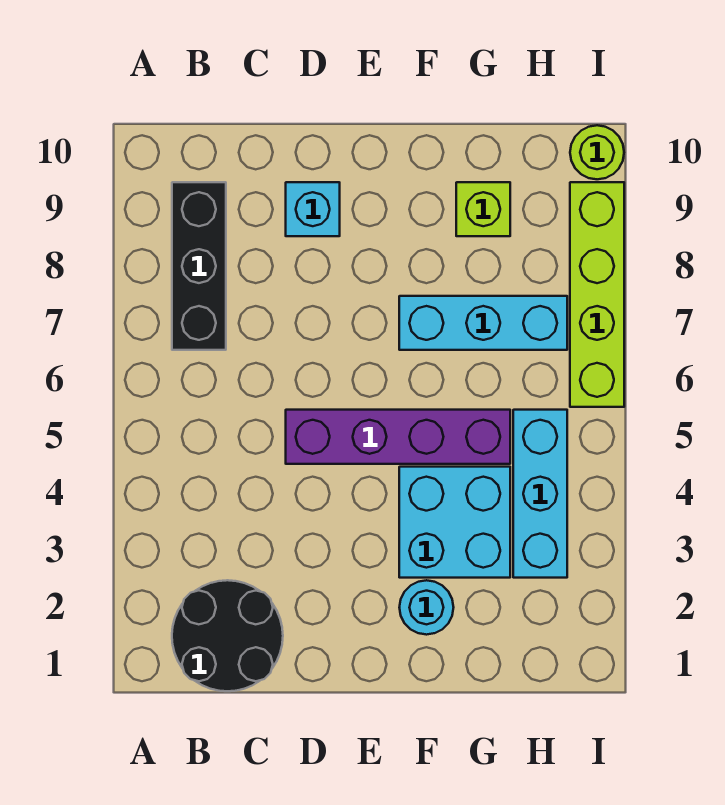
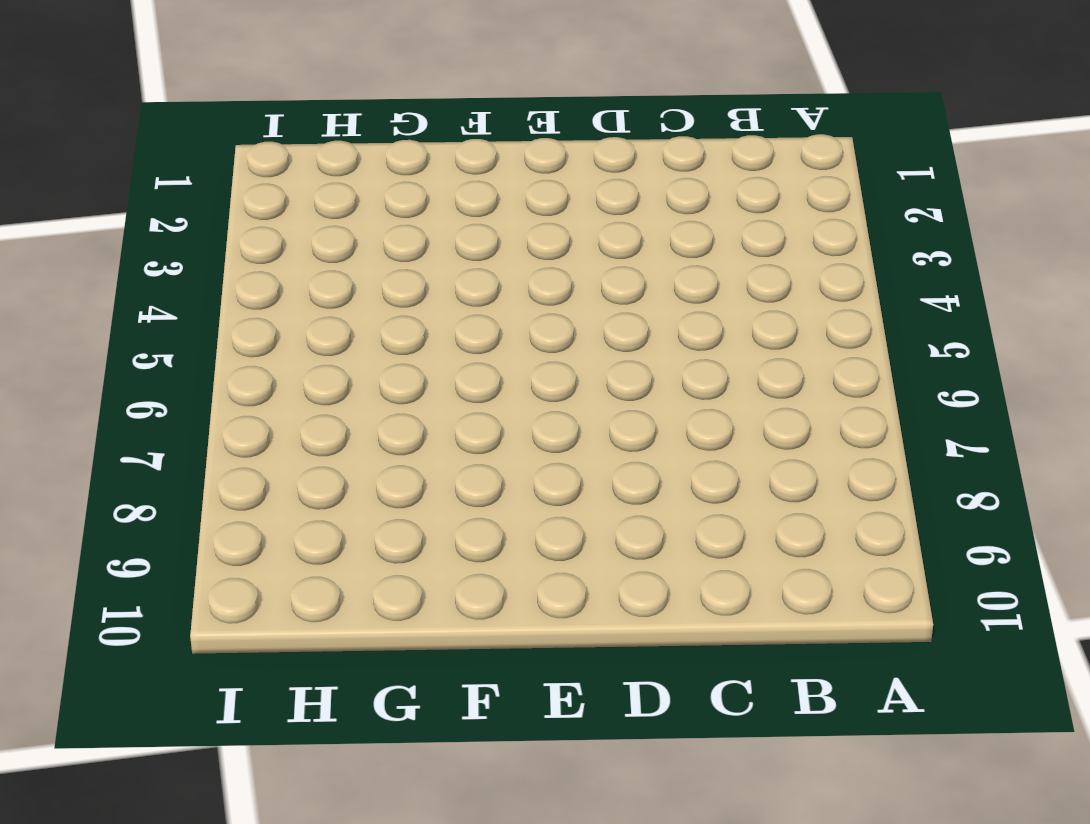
none -> black 2x2 round brick [172,580,283,691]
none -> black 1x3 brick [172,182,226,350]

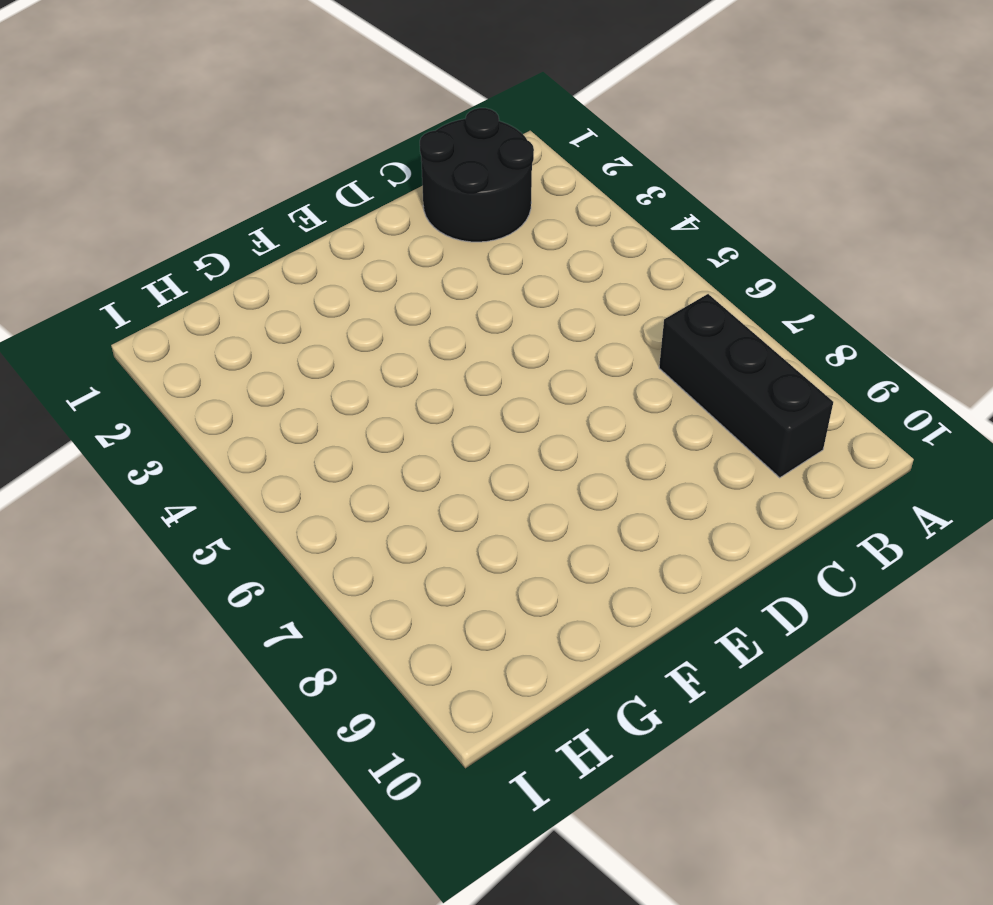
none -> purple 1x4 brick [286,410,510,464]
none -> cyan 1x1 brick [286,182,340,236]

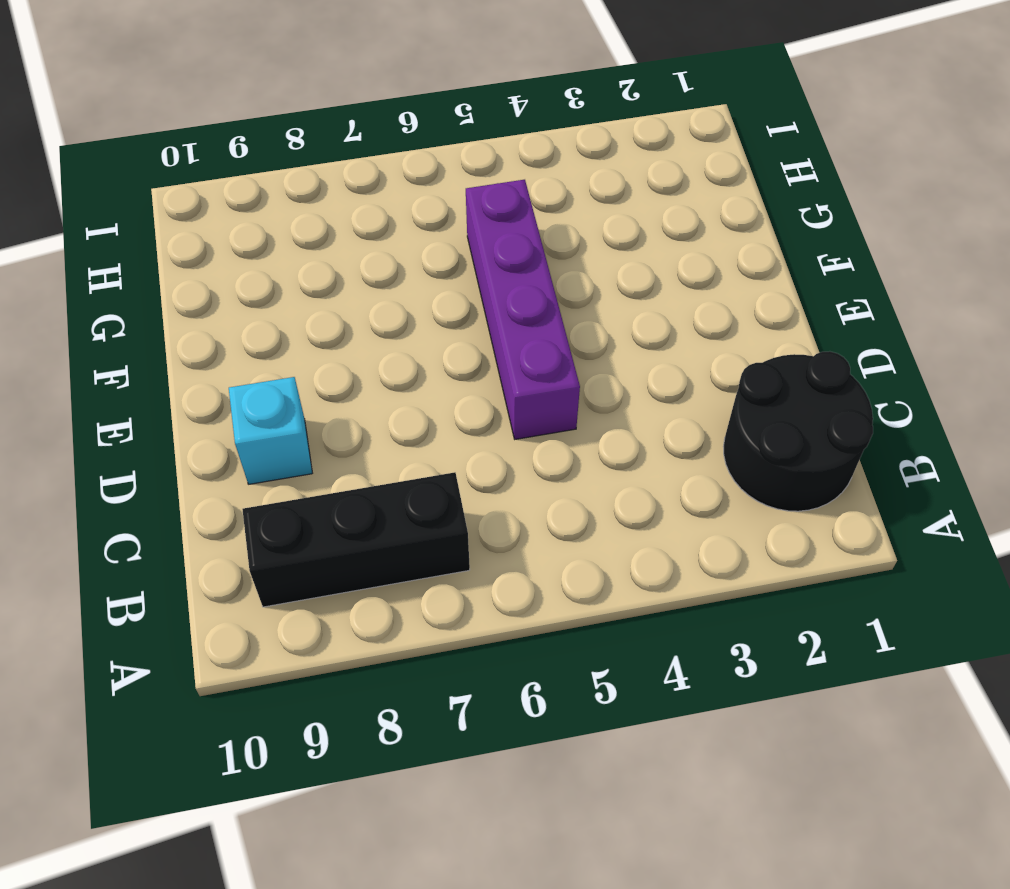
none -> cyan 1x1 round brick [399,580,454,635]
none -> cyan 2x2 brick [399,467,510,578]

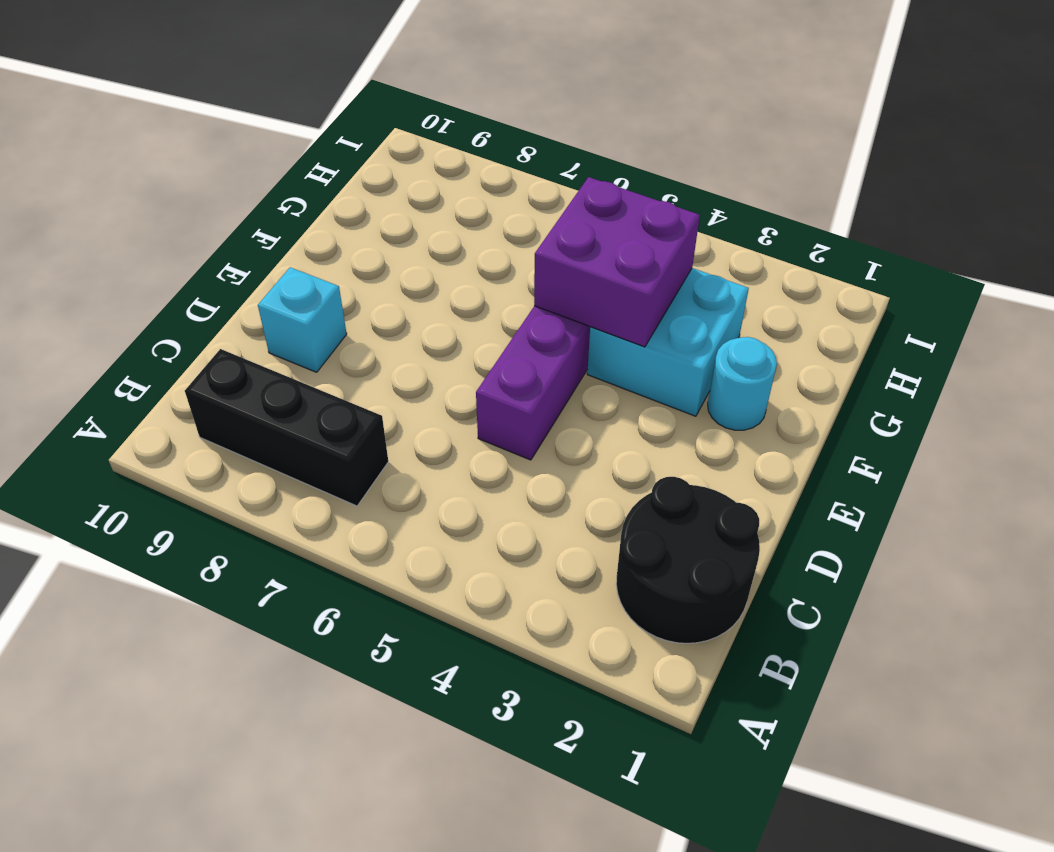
purple 2x2 brick [534,177,700,347] -> none
none -> cyan 1x3 brick [399,296,567,350]
none -> lime 1x1 brick [456,182,510,236]

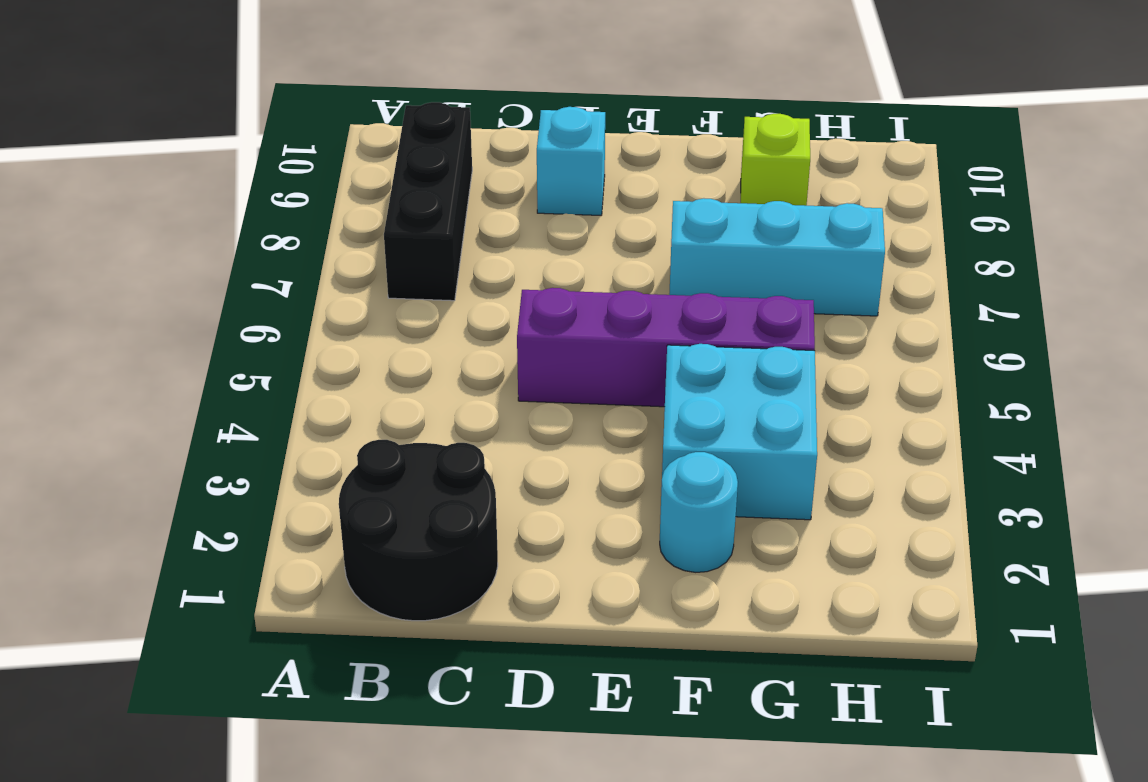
none -> cyan 1x3 brick [513,410,567,578]
none -> lime 1x4 brick [570,182,624,407]

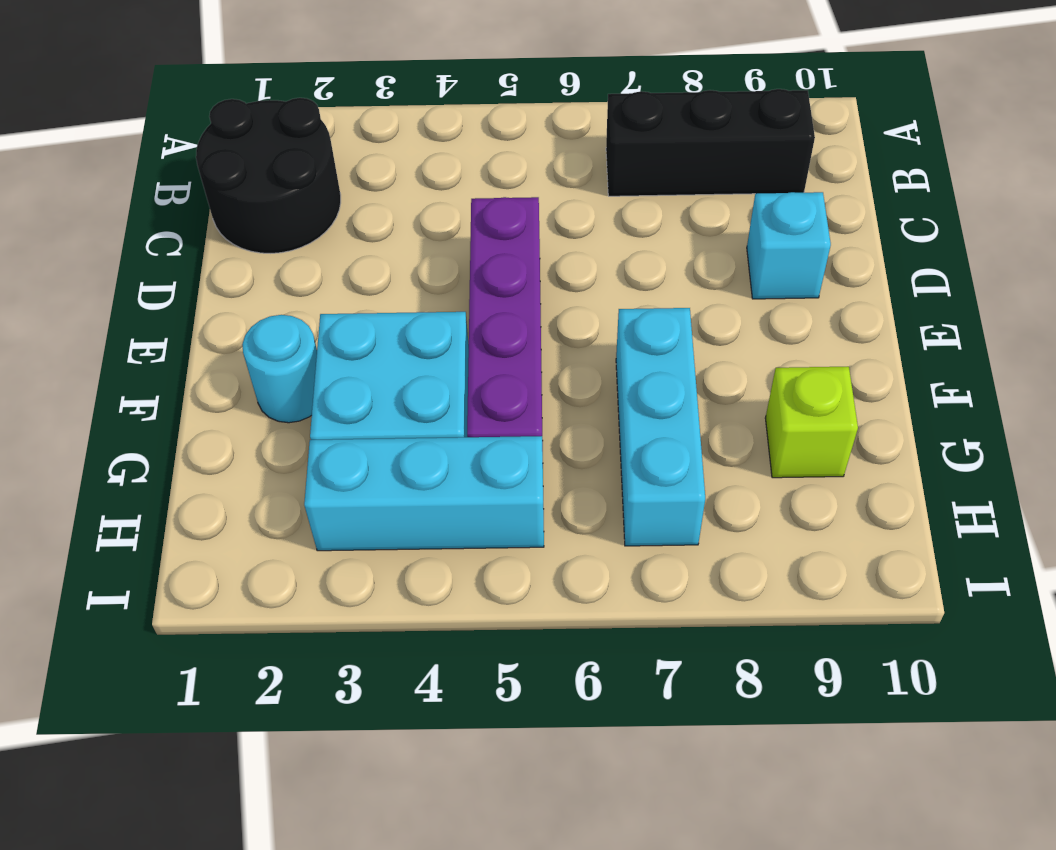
none -> lime 1x4 brick [570,182,624,407]
none -> lime 1x1 round brick [570,125,624,179]

